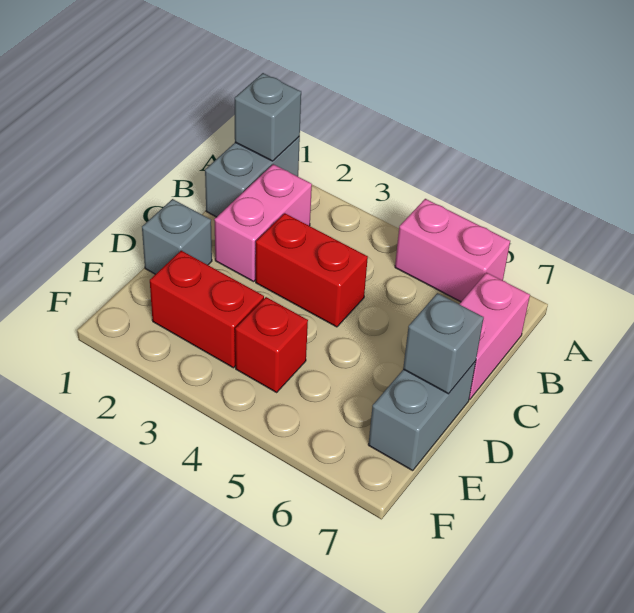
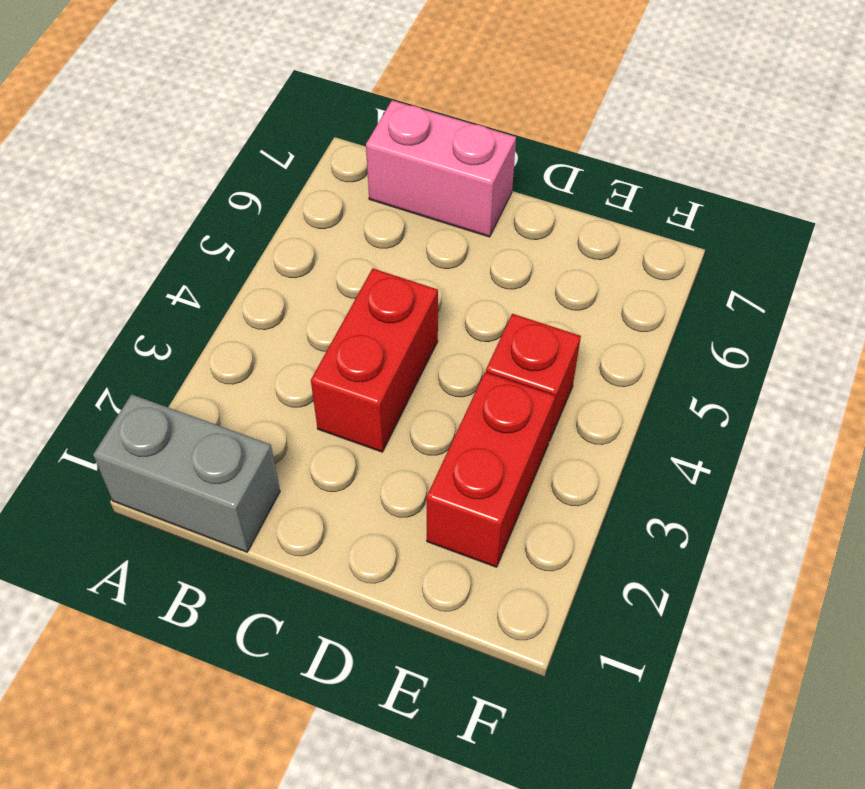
none -> pink 1x2 brick [395,199,510,302]
none -> pink 1x2 brick [214,164,312,282]

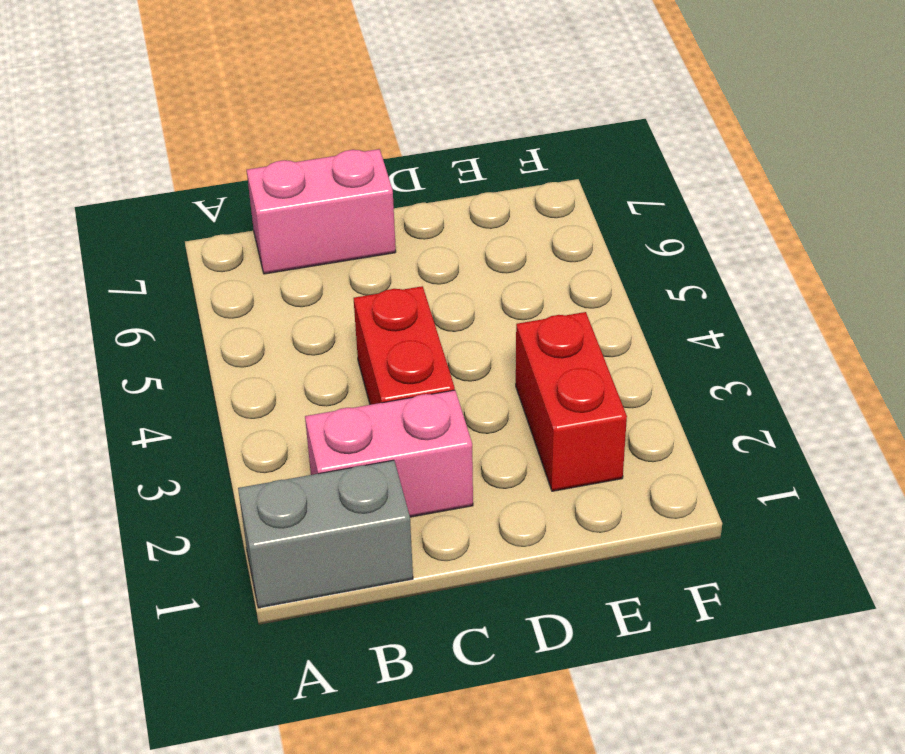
none -> pink 1x2 brick [395,199,510,302]
none -> grey 1x1 brick [142,199,212,274]

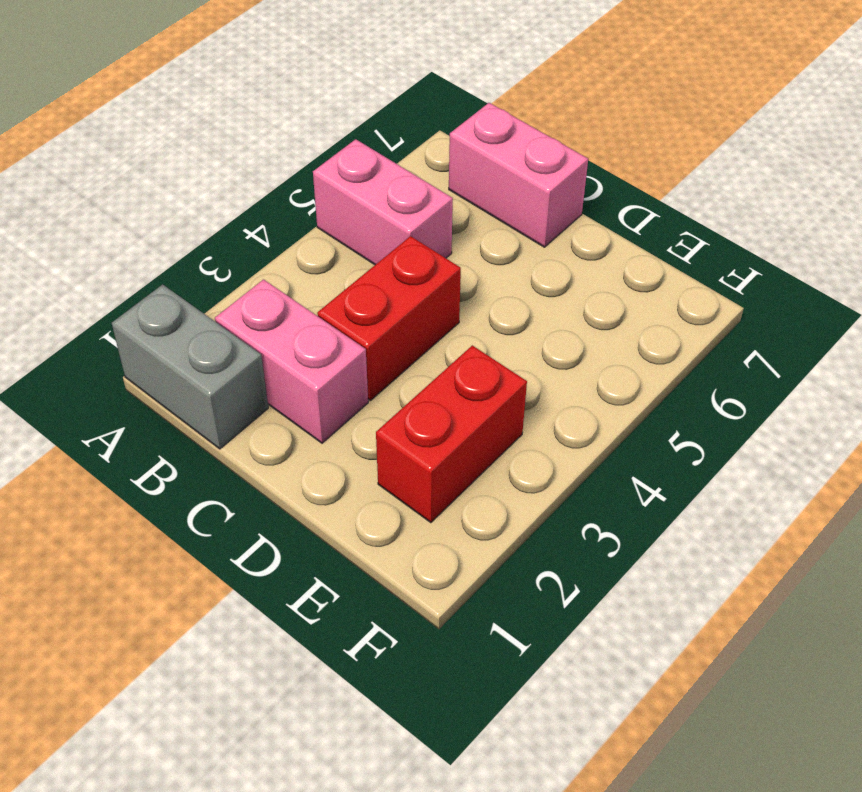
pink 1x2 brick [313,139,453,265] -> pink 1x2 brick turned to [395,199,510,302]
none -> grey 1x1 brick [142,199,212,274]
none -> grey 1x2 brick [368,361,476,471]

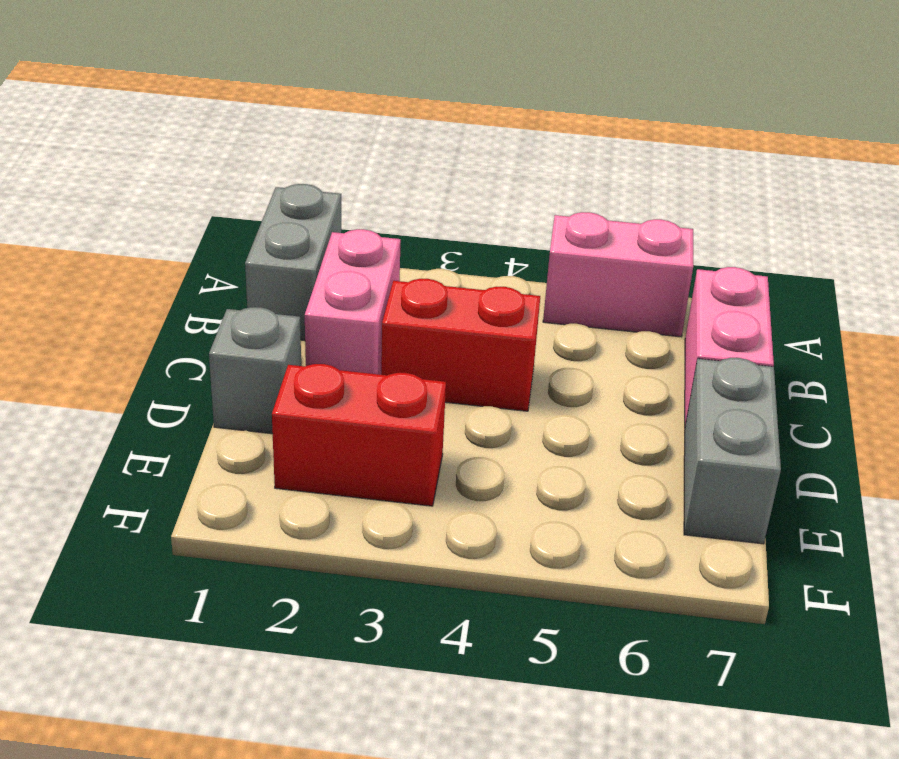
none -> red 1x1 brick [235,297,308,392]
none -> grey 1x1 brick [235,73,301,161]

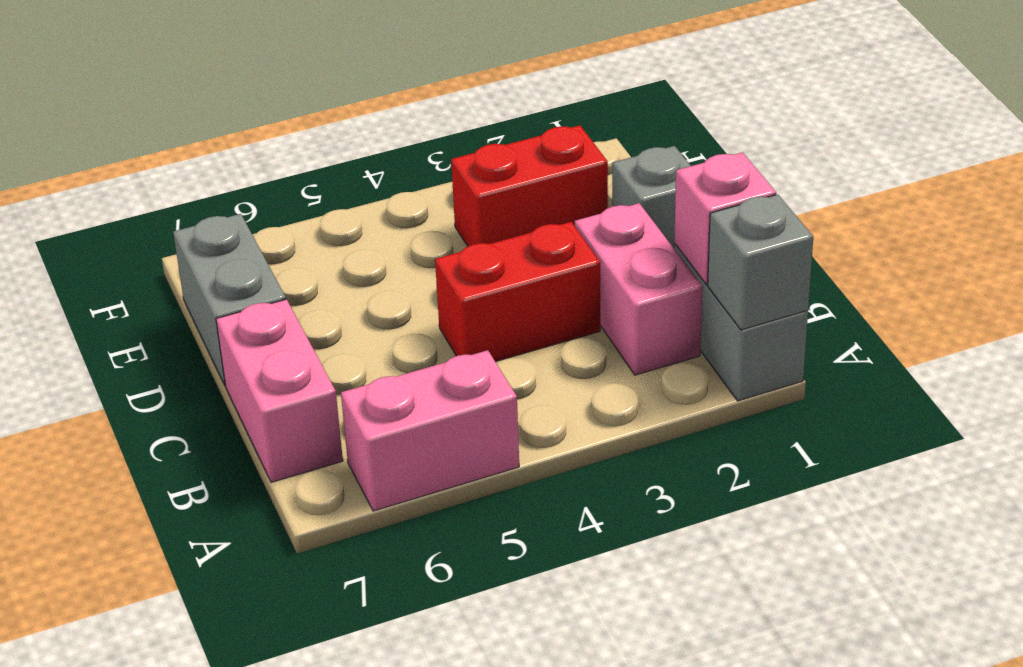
pink 1x1 brick [674,152,776,284] -> none
none -> red 1x1 brick [235,297,308,392]
none -> grey 1x1 brick [403,293,484,394]

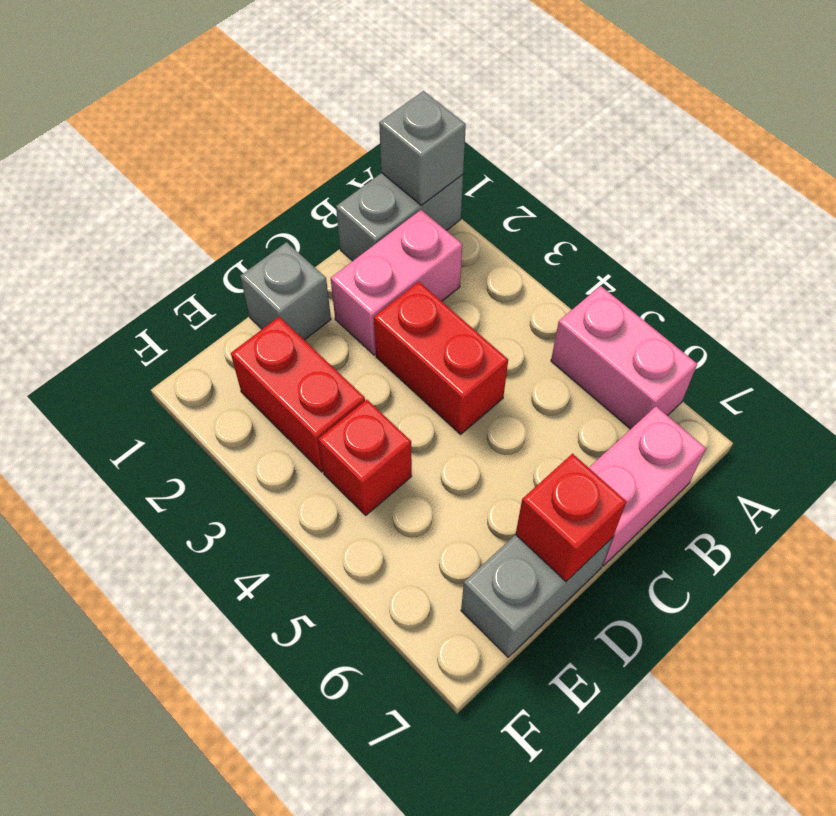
red 1x1 brick [516,454,627,581] -> grey 1x1 brick [403,293,484,394]

